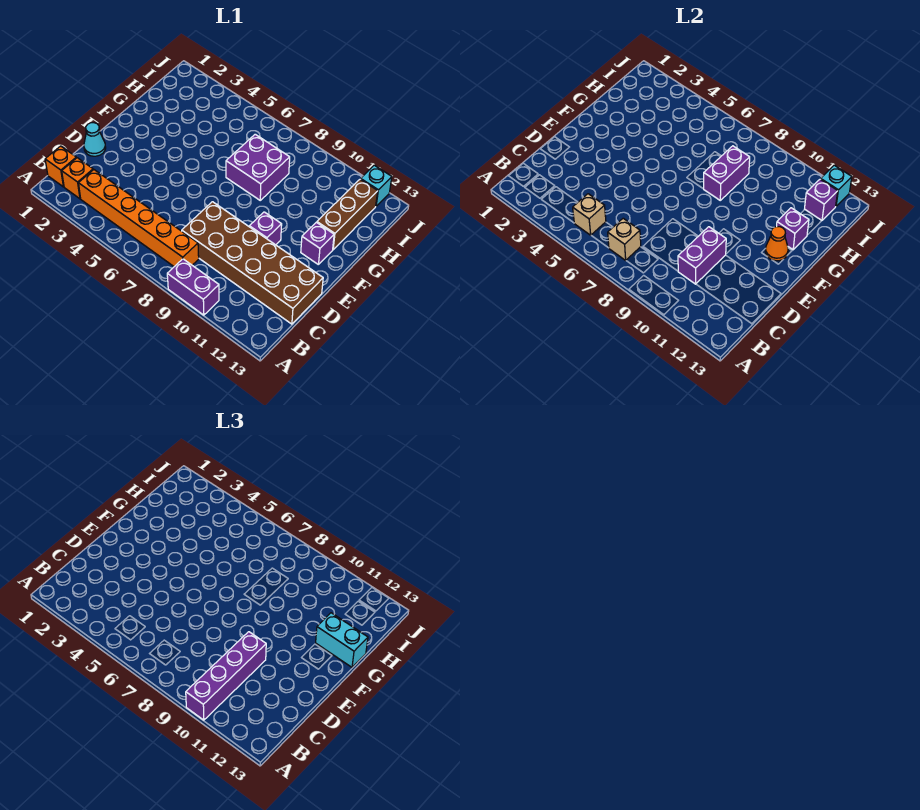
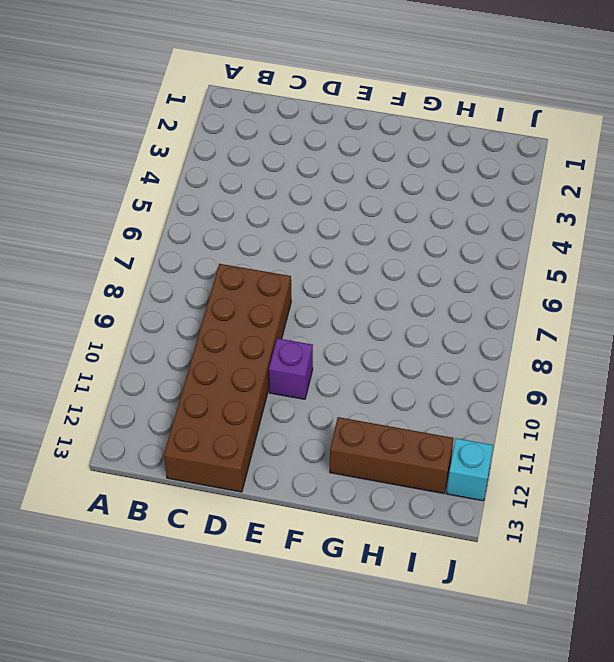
none -> purple 1x2 brick [167,259,219,315]
none -> orange 1x1 brick [45,146,76,187]
none -> orange 1x1 brick [62,158,93,199]

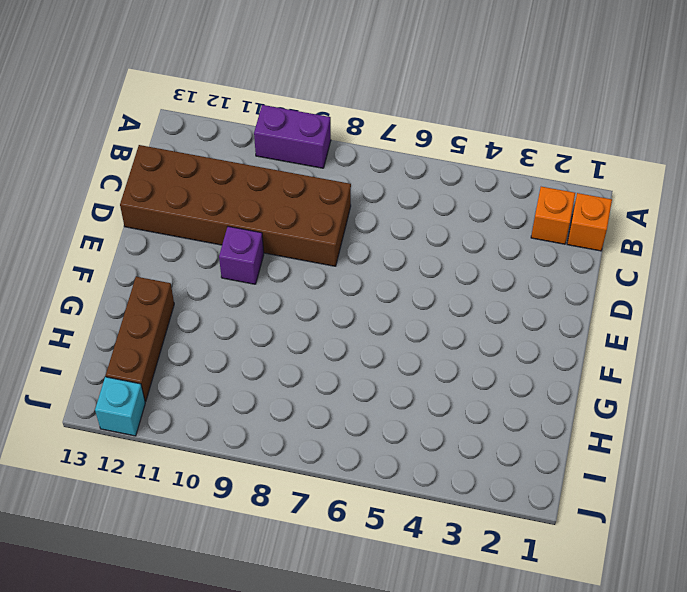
none -> orange 1x6 brick [79,170,199,267]
none -> cyan 1x1 cone [84,123,106,156]
none -> purple 1x1 brick [301,222,334,265]

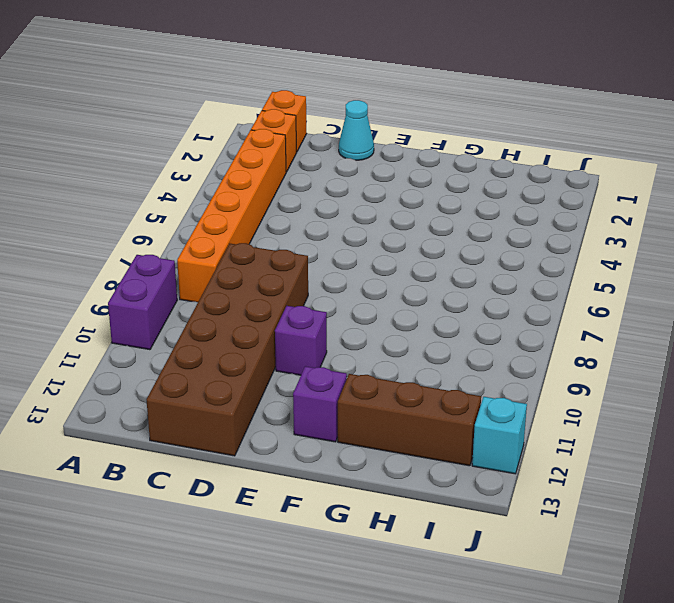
none -> purple 2x2 brick [226,134,290,200]
none -> tan 1x1 brick [573,194,606,235]
none -> tan 1x1 brick [608,218,641,260]

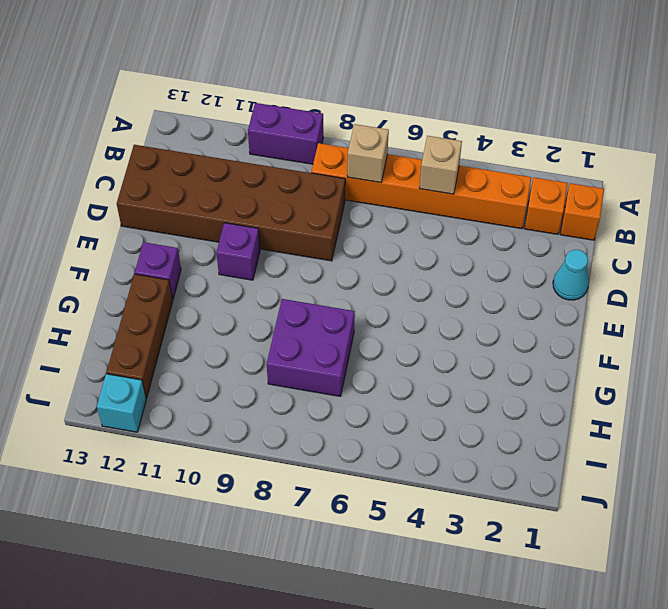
none -> purple 1x2 brick [678,227,726,284]
none -> orange 1x1 cone [765,227,788,261]
none -> purple 1x2 brick [704,146,750,200]

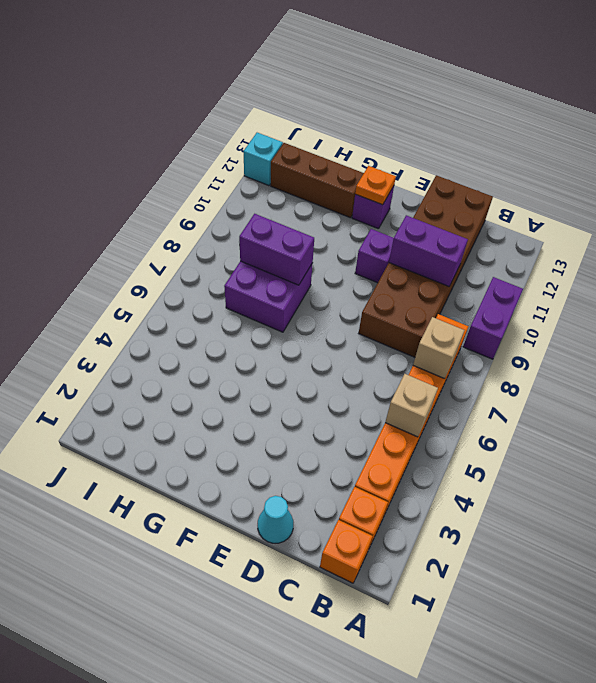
orange 1x1 plate [355,166,396,205] -> orange 1x1 cone [765,227,788,261]
none -> purple 1x1 brick [777,208,809,250]
none -> purple 1x1 brick [805,179,838,220]
none -> cyan 1x1 brick [821,165,852,206]

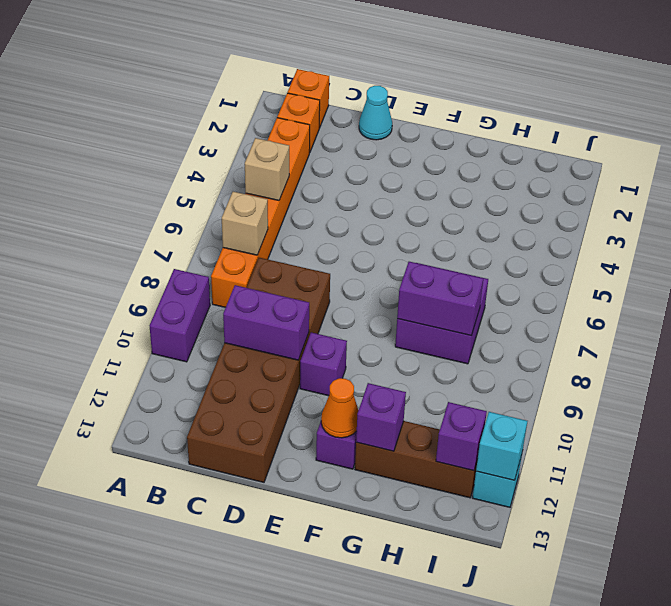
none -> purple 1x4 brick [186,632,266,720]
none -> cyan 1x2 brick [316,613,368,667]

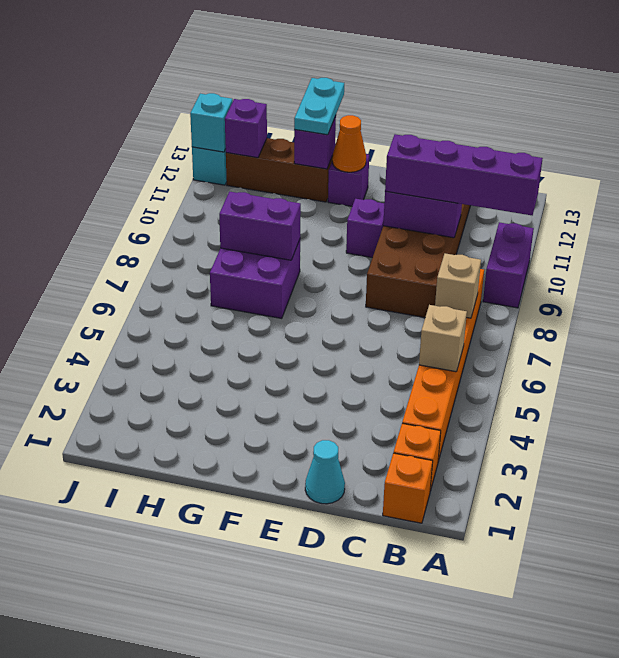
cyan 1x2 plate [294,78,344,135] -> cyan 1x2 brick [316,613,368,667]

